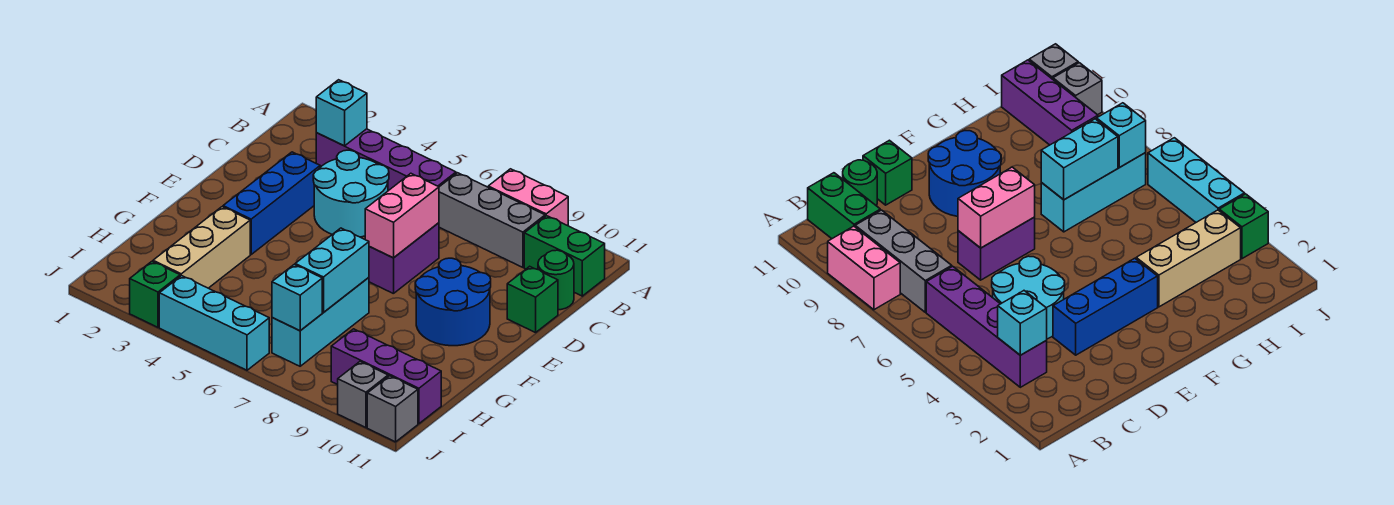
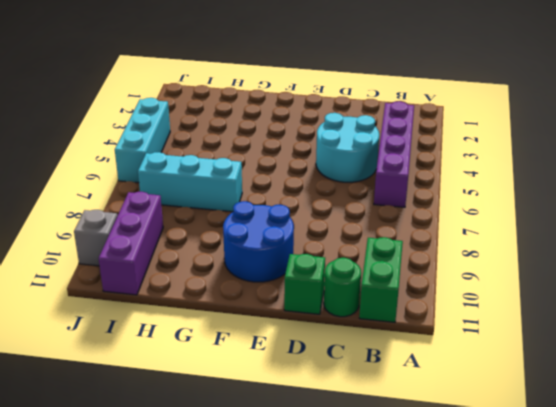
none -> pink 1x2 brick [488,169,568,226]
none -> grey 1x3 brick [439,173,545,267]
none -> blue 1x3 brick [223,152,320,254]

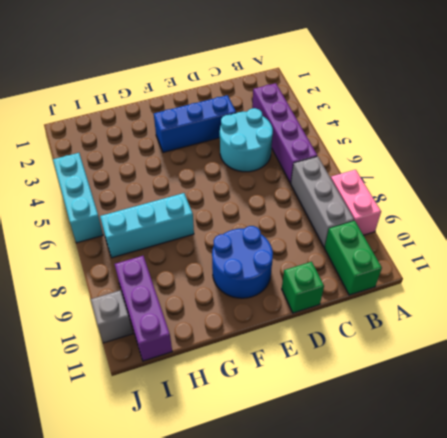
none -> green 1x1 round brick [538,250,574,310]
none -> purple 1x2 brick [369,223,439,294]
none -> tan 1x3 brick [153,207,250,288]

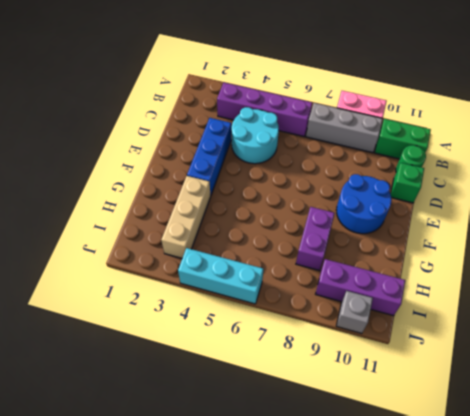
purple 1x2 brick [296,207,335,271] -> purple 1x2 brick moved to [369,223,439,294]
none -> cyan 1x3 brick [272,278,369,366]
none -> green 1x1 brick [130,261,180,327]
none -> grey 1x1 brick [367,376,418,442]

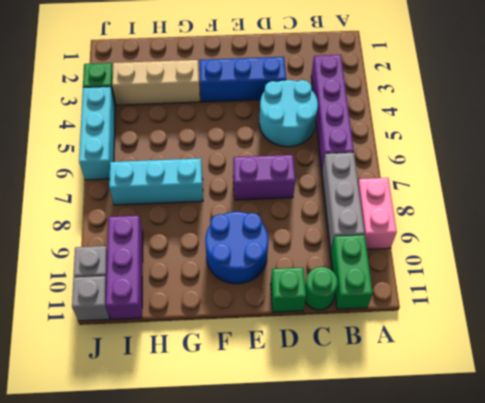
none -> cyan 1x1 brick [316,80,367,146]
none -> pink 1x2 brick [365,173,439,258]
none -> cyan 1x2 brick [295,228,369,312]

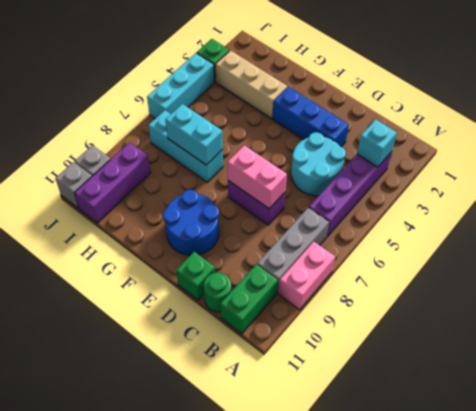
none -> cyan 1x1 brick [272,265,322,331]

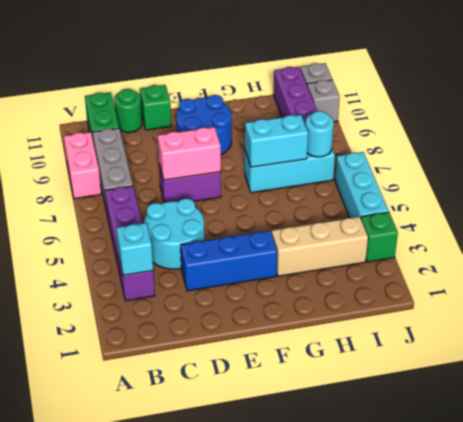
cyan 1x1 round brick [305,111,334,157] -> cyan 1x1 brick [272,265,322,331]

